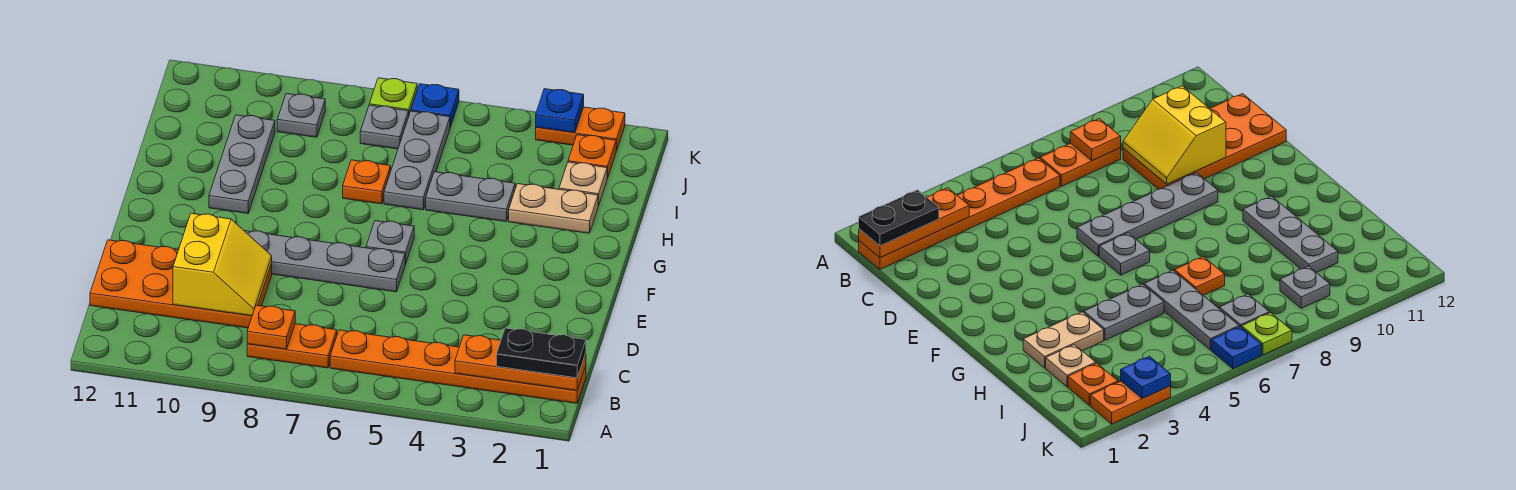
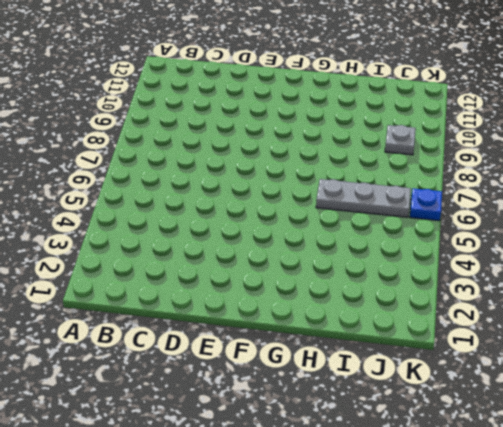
none -> orange 1x6 plate [330,330,586,403]
none -> orange 1x2 plate [247,324,337,368]
none -> orange 2x4 plate [90,240,272,328]

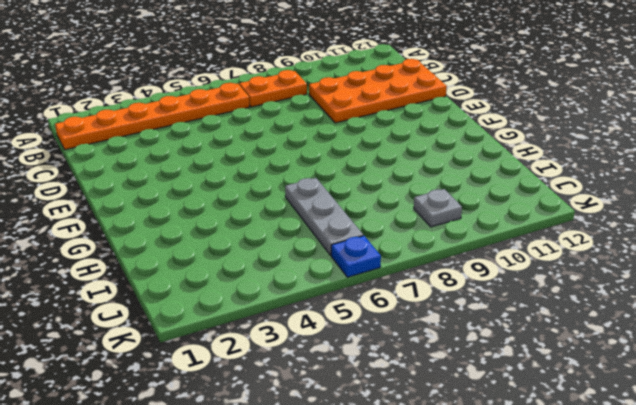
none -> grey 1x4 plate [245,231,405,292]
none -> grey 1x1 plate [366,221,414,264]
none -> grey 1x3 plate [209,115,275,213]

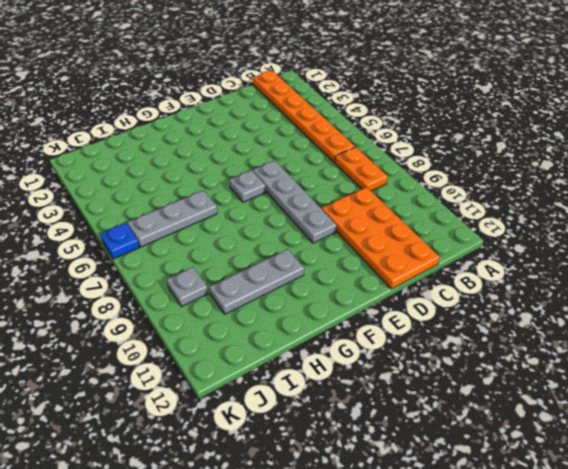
none -> tan 1x2 plate [509,184,598,233]
none -> grey 1x2 plate [426,172,515,222]
none -> orange 1x1 plate [343,160,391,204]

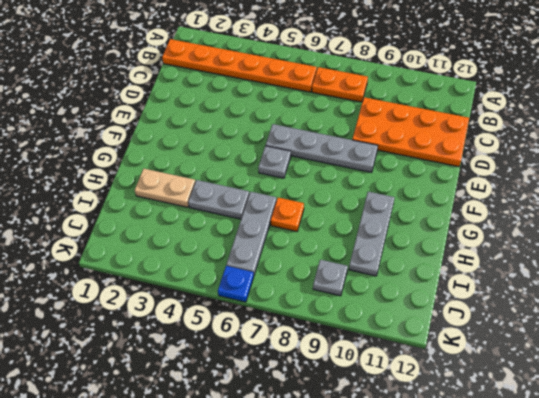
none -> tan 1x1 plate [559,162,607,206]
none -> orange 1x1 plate [568,135,616,178]
none -> grey 1x1 plate [360,105,409,149]

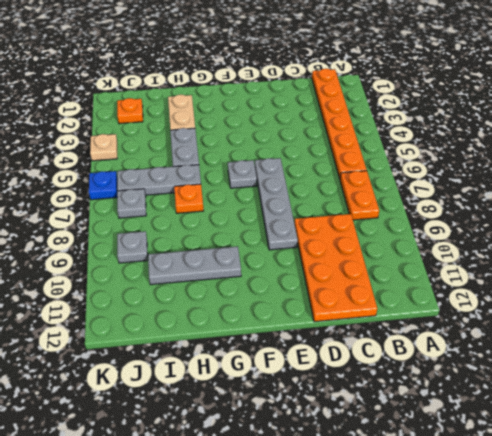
tan 1x1 plate [90,134,117,161] -> tan 1x1 plate moved to [559,162,607,206]
none -> orange 1x2 plate [536,107,625,151]
none -> lime 1x1 plate [369,78,417,114]
none -> orange 1x3 plate [455,335,586,391]

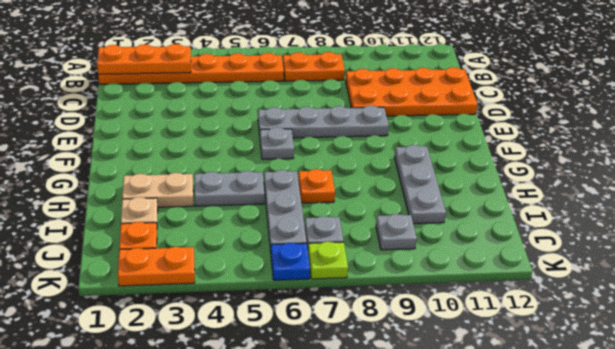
none -> orange 1x1 plate [247,305,295,349]
none -> yellow 2x2 slope [173,213,272,316]
none -> blue 1x1 plate [536,89,584,133]

